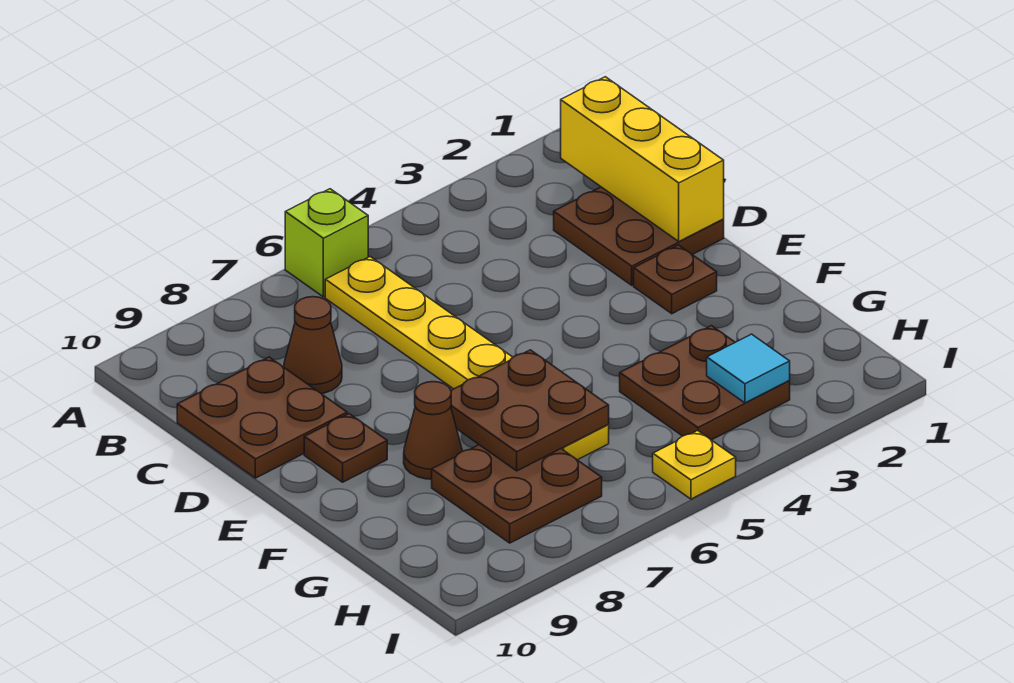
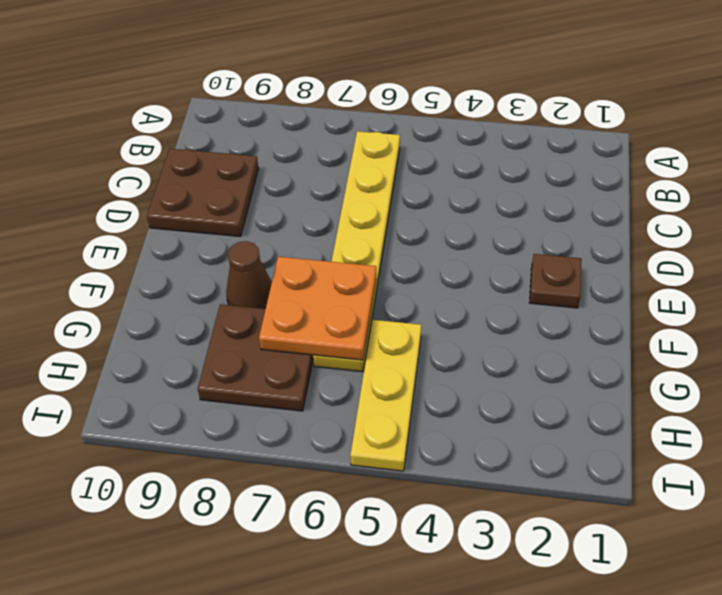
orange 2x2 plate [259,257,376,360] -> brown 2x2 plate [451,350,609,471]
yellow 1x3 plate [350,320,421,471] -> yellow 1x1 plate [653,430,736,499]
none -> lime 1x1 brick [285,189,368,297]
none -> brown 2x2 plate [554,187,724,285]
none -> brown 1x1 cone [284,297,342,394]

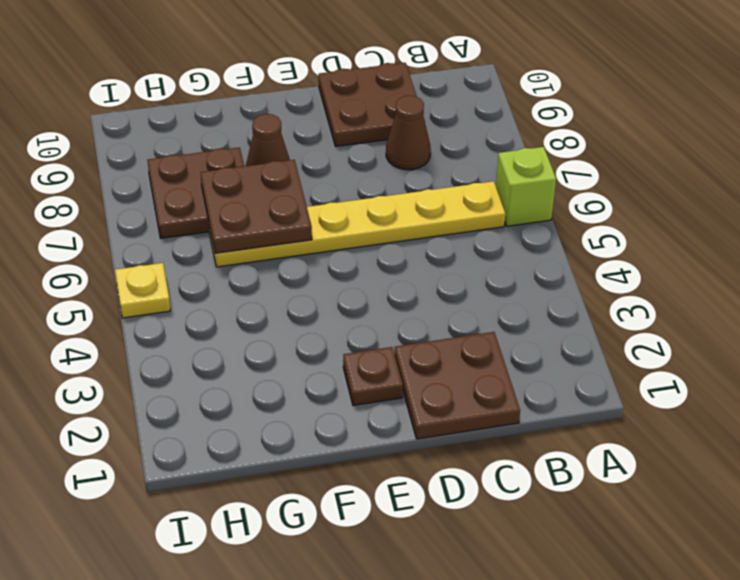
none -> brown 1x1 plate [304,414,387,482]
none -> brown 2x2 plate [620,326,790,440]
none -> yellow 1x3 brick [561,77,724,241]

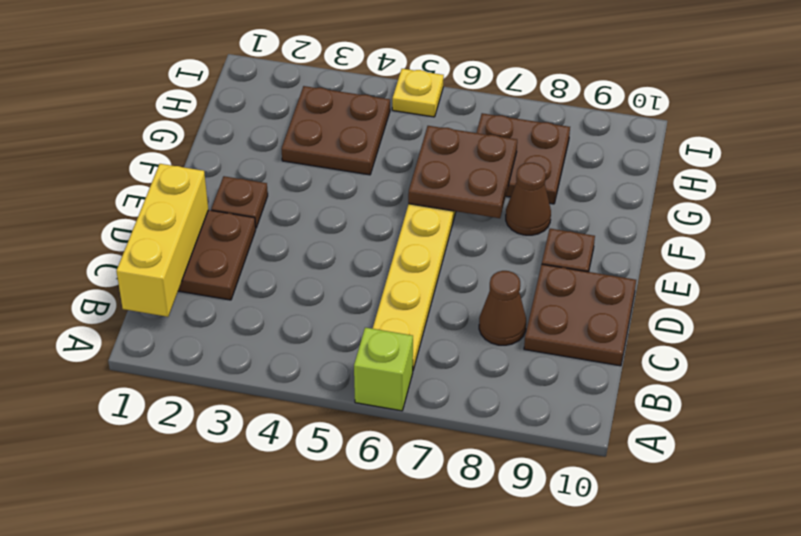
none -> cyan 1x1 tile [707,334,790,403]

